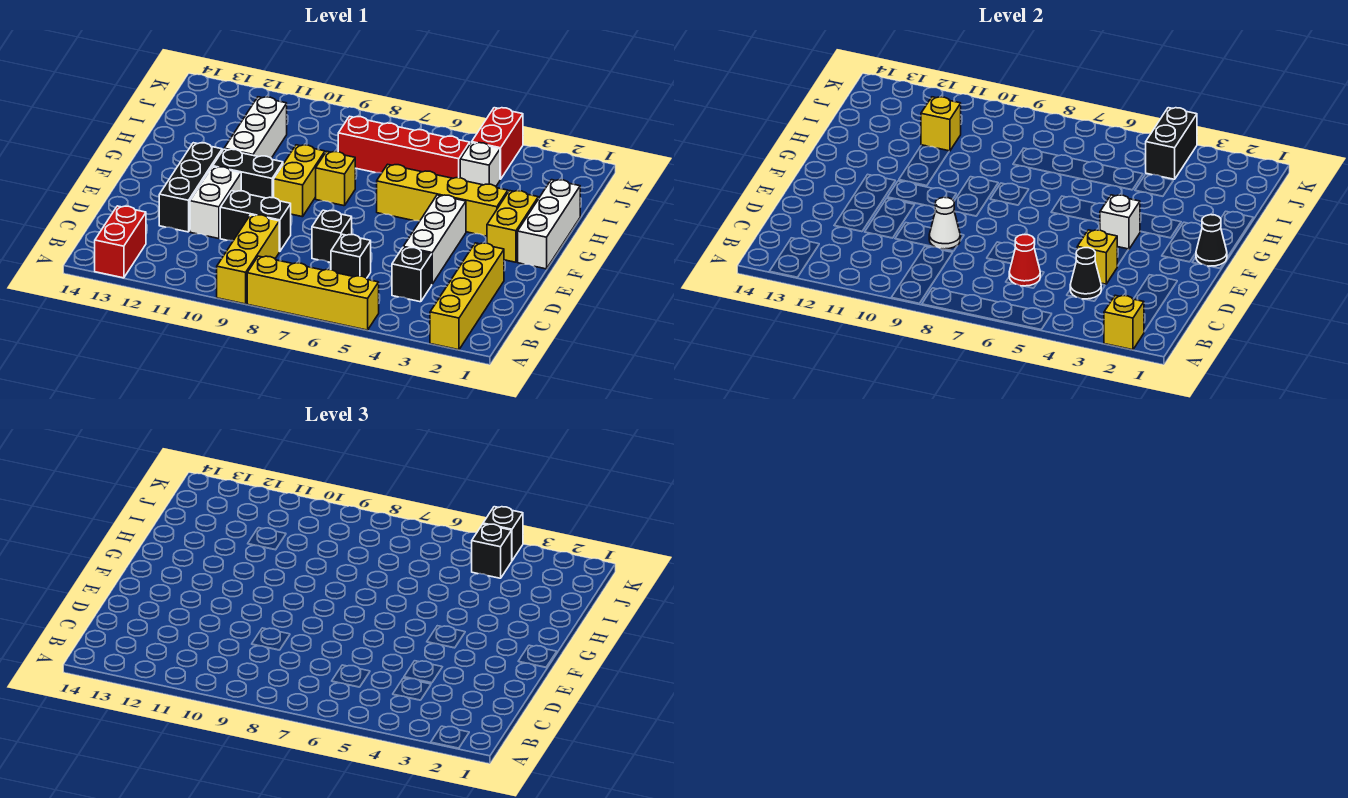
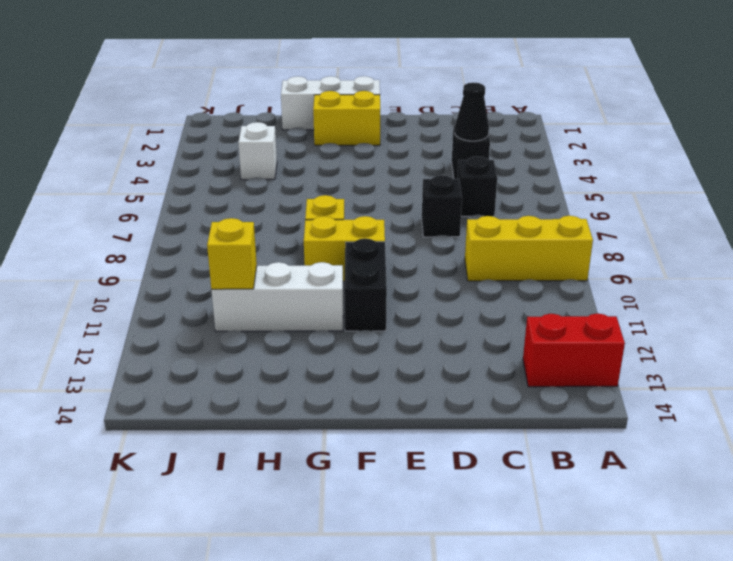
none -> yellow 1x4 brick [430,243,504,350]
none -> yellow 1x4 brick [247,256,379,330]
none -> white 1x3 brick [404,195,466,284]
none -> black 1x2 brick [220,191,291,252]

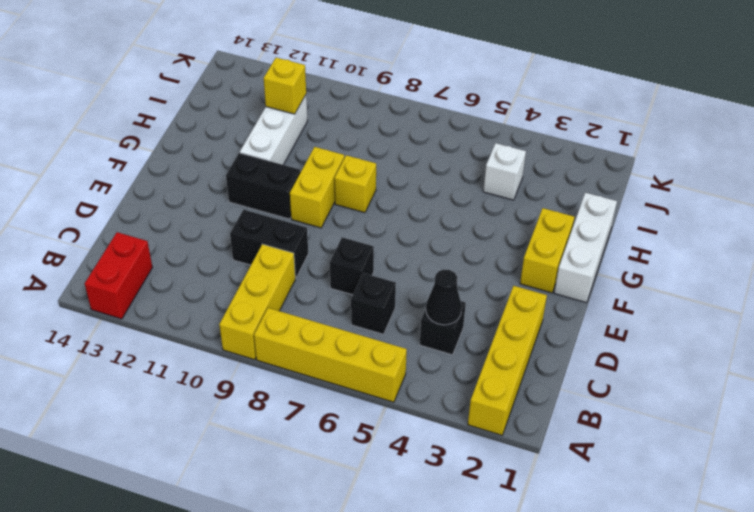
none -> white 1x3 brick [404,195,466,284]
none -> white 1x2 brick [190,167,241,239]
none -> black 1x3 brick [159,143,222,232]
none -> yellow 1x4 brick [377,164,508,236]

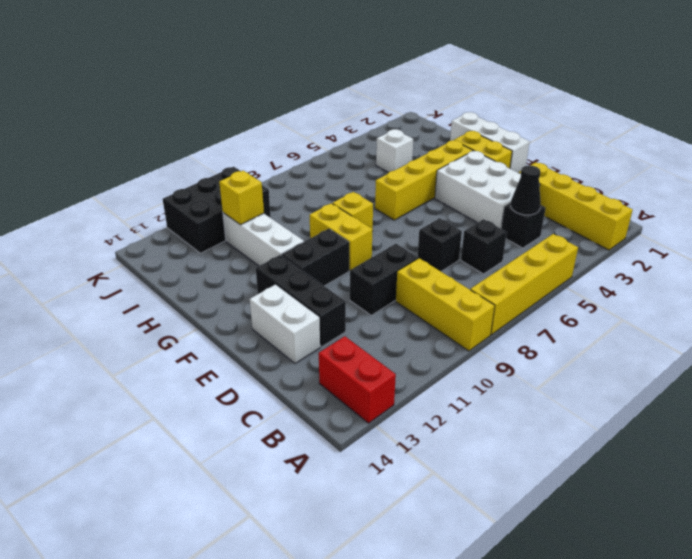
white 2x3 brick [435,151,540,229] -> white 1x3 brick [404,195,466,284]
white 1x2 brick [250,285,320,363] -> white 1x2 brick moved to [190,167,241,239]
black 2x3 brick [163,167,271,253] -> none
none -> red 1x4 brick [338,116,470,178]
none -> red 1x2 brick [472,108,523,179]
none -> yellow 1x1 brick [1104,295,1144,350]
none -> red 1x1 cone [1009,235,1041,286]

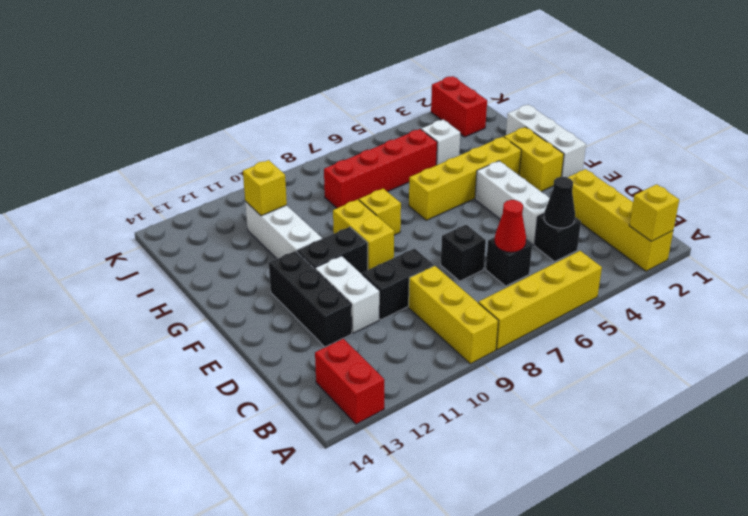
red 1x2 brick [431,76,487,137] -> red 1x2 brick moved to [472,108,523,179]
none -> yellow 1x1 brick [1077,230,1117,284]
none -> white 1x1 cone [929,197,960,249]
none -> black 1x1 cone [1196,215,1227,266]
none -> white 1x1 brick [1100,195,1140,249]

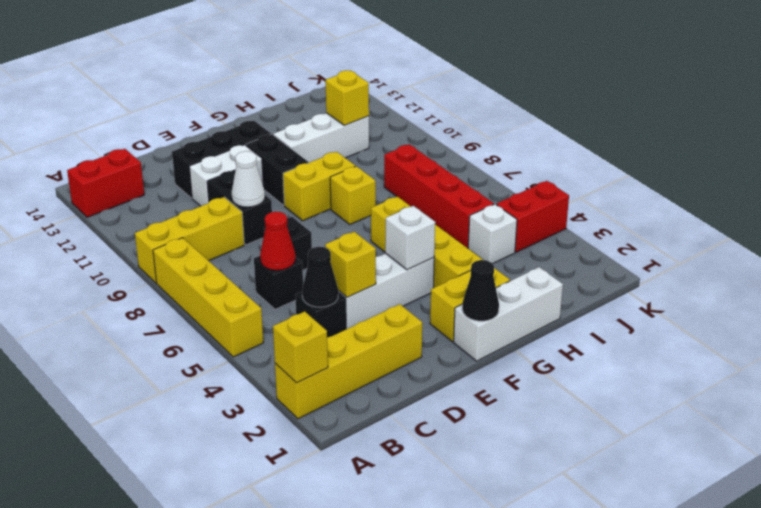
none -> black 1x2 brick [1146,108,1197,179]
none -> black 1x1 brick [472,524,512,578]
none -> black 1x1 brick [483,507,523,560]

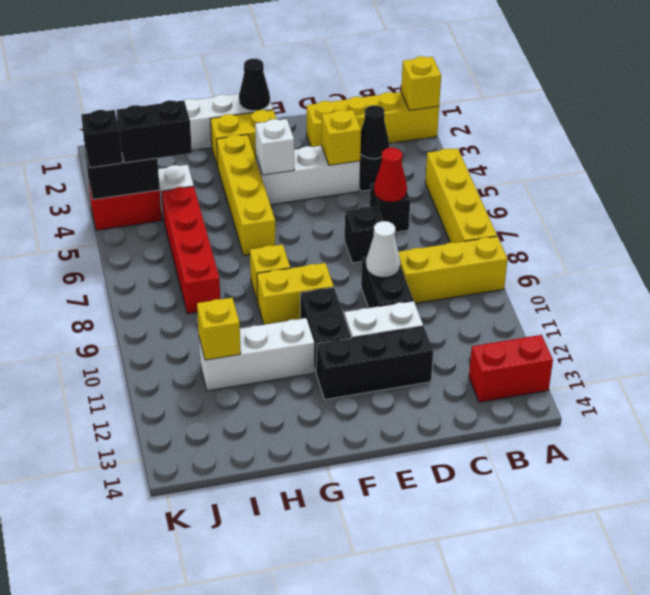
black 1x2 brick [116,100,192,163] -> black 1x1 brick [472,524,512,578]

